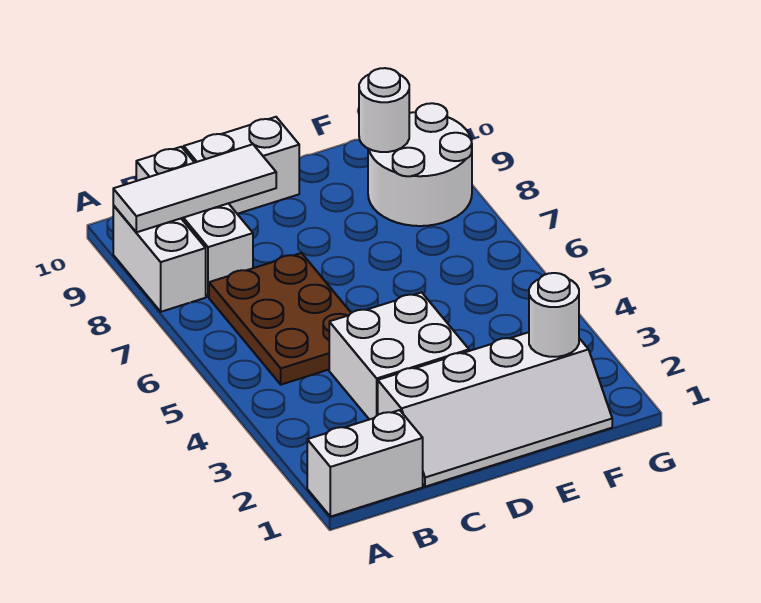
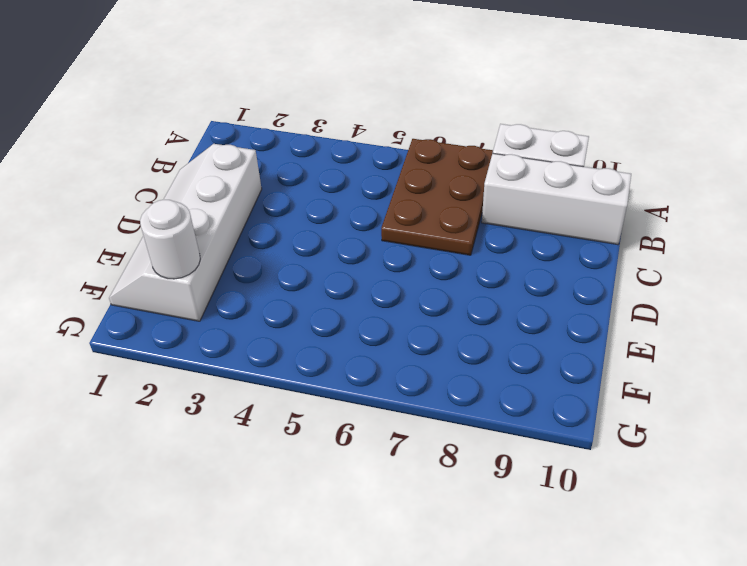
brown 2x3 plate [381,139,493,255] -> brown 2x3 plate turned to [209,253,351,385]
none -> white 1x2 brick [307,410,423,517]
none -> white 2x2 brick [329,292,469,420]

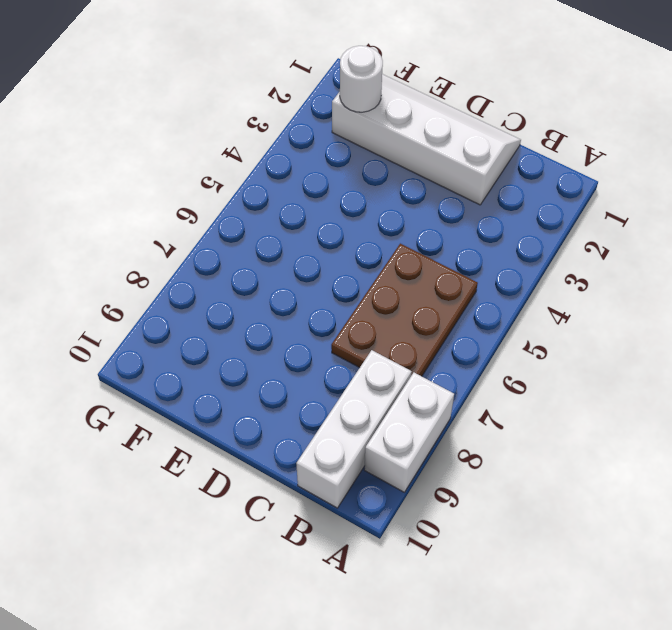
none -> white 1x2 brick [307,410,423,517]
none -> white 2x2 brick [329,292,469,420]

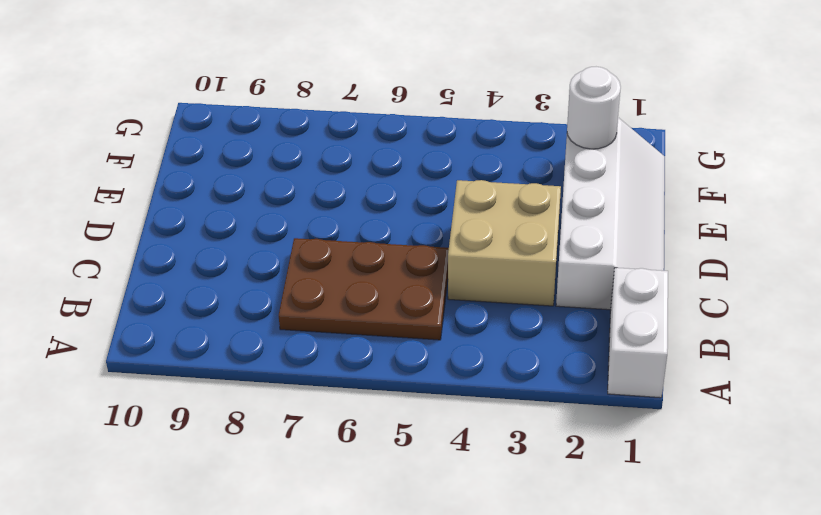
tan 2x2 brick [448,180,561,306] -> white 2x2 brick [329,292,469,420]
none -> white 1x2 brick [113,205,206,312]
none -> white 1x3 brick [136,147,253,297]

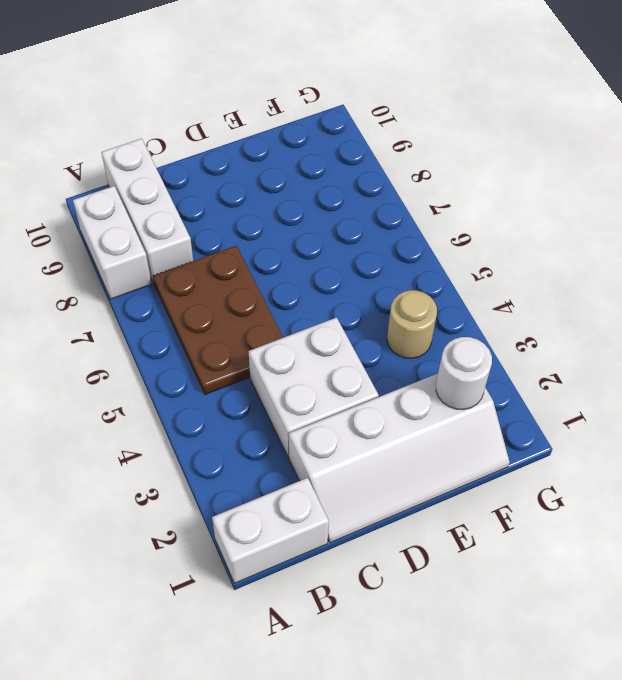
tan 1x1 round brick [387,290,437,358] -> none
none -> white 1x2 brick [184,117,299,214]
none -> white 2x2 round brick [368,103,472,226]

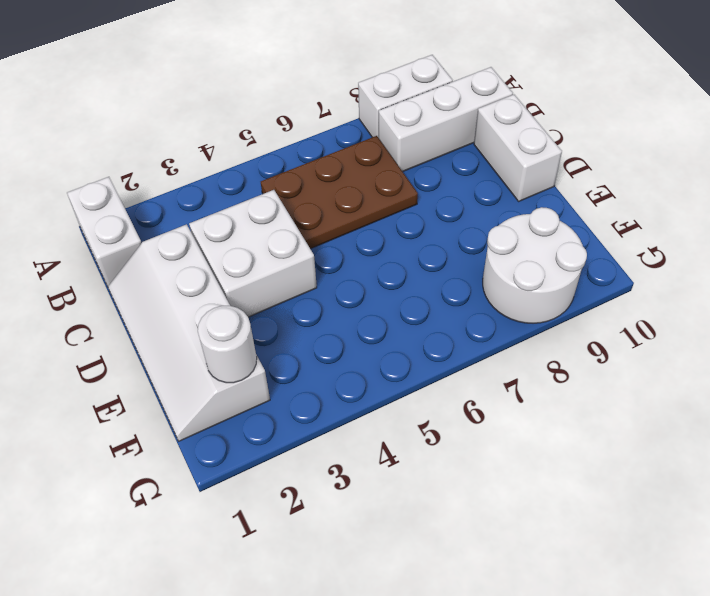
none -> white 1x3 tile [113,144,276,232]
none -> white 1x1 round brick [359,68,409,152]

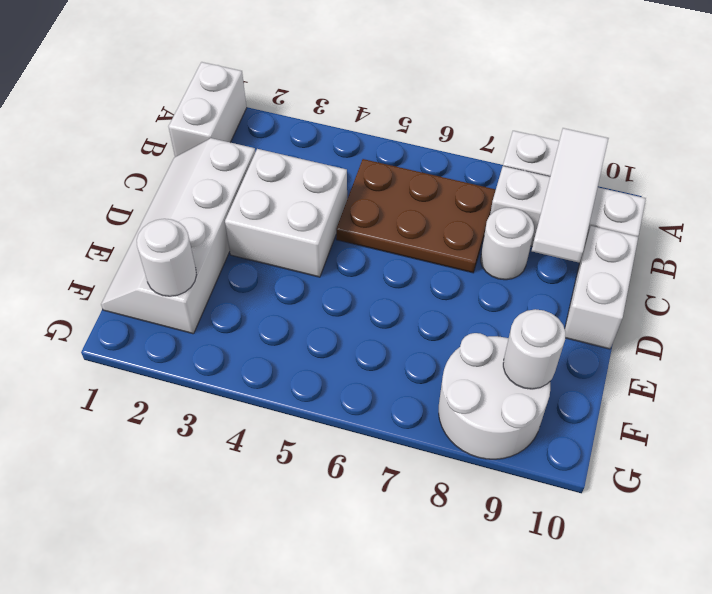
white 1x1 round brick [481,208,534,280] -> none

